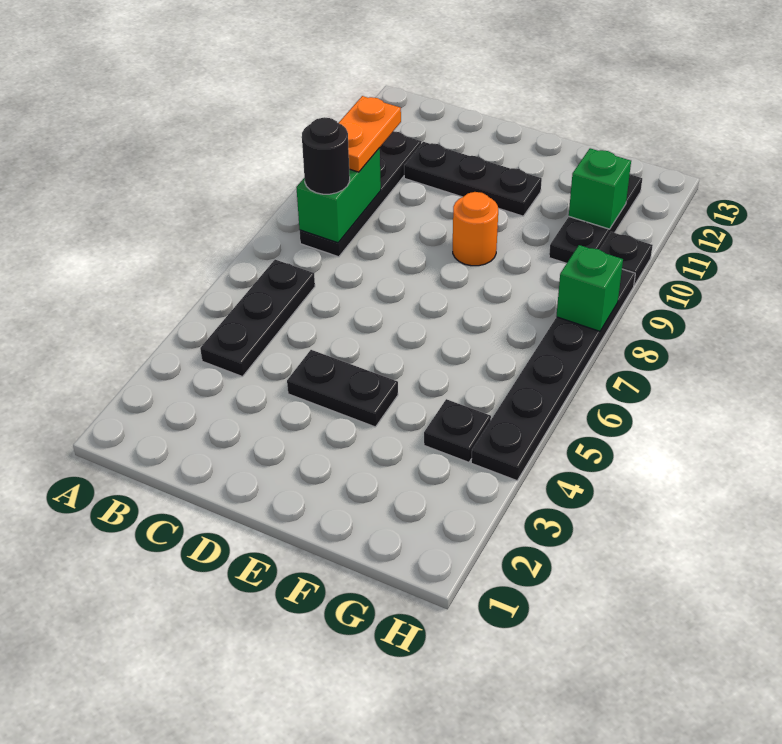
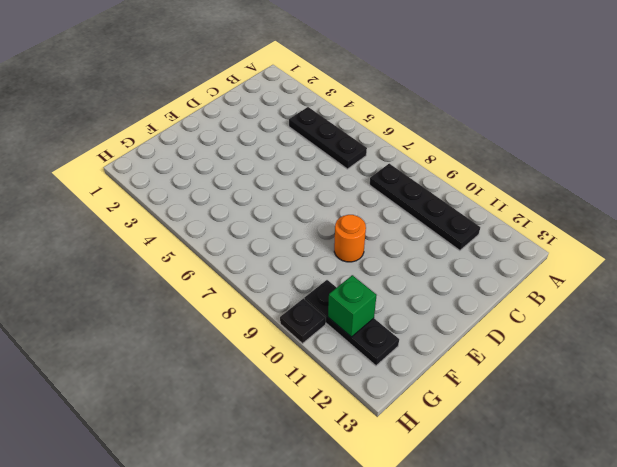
none -> black 1x3 plate [404,142,542,216]
none -> black 1x2 plate [287,350,398,427]
none -> black 1x1 plate [424,399,491,462]

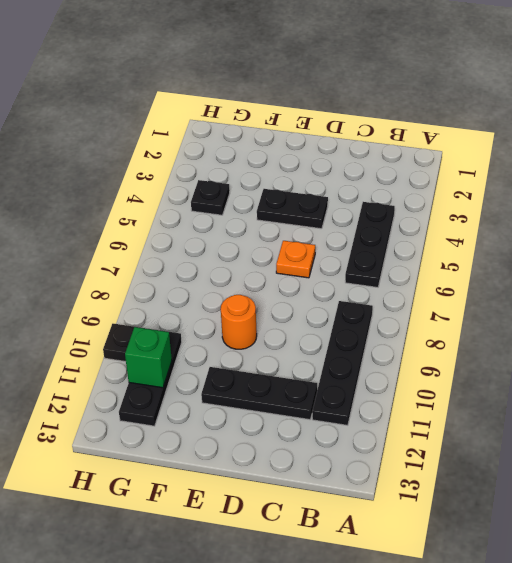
orange 1x1 plate [276,241,315,278] -> none
none -> black 1x6 plate [471,269,635,481]
none -> green 1x2 brick [296,148,381,243]
none -> green 1x1 brick [556,245,623,331]

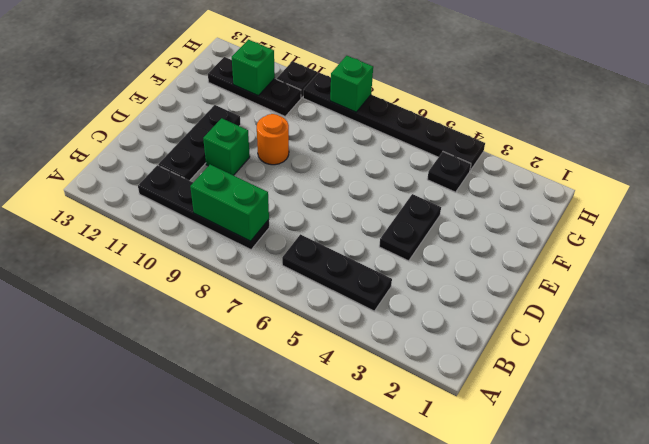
green 1x1 brick [203,118,250,175] -> none
none -> black 1x1 round brick [302,117,350,194]
none -> orange 1x2 plate [339,96,401,172]

